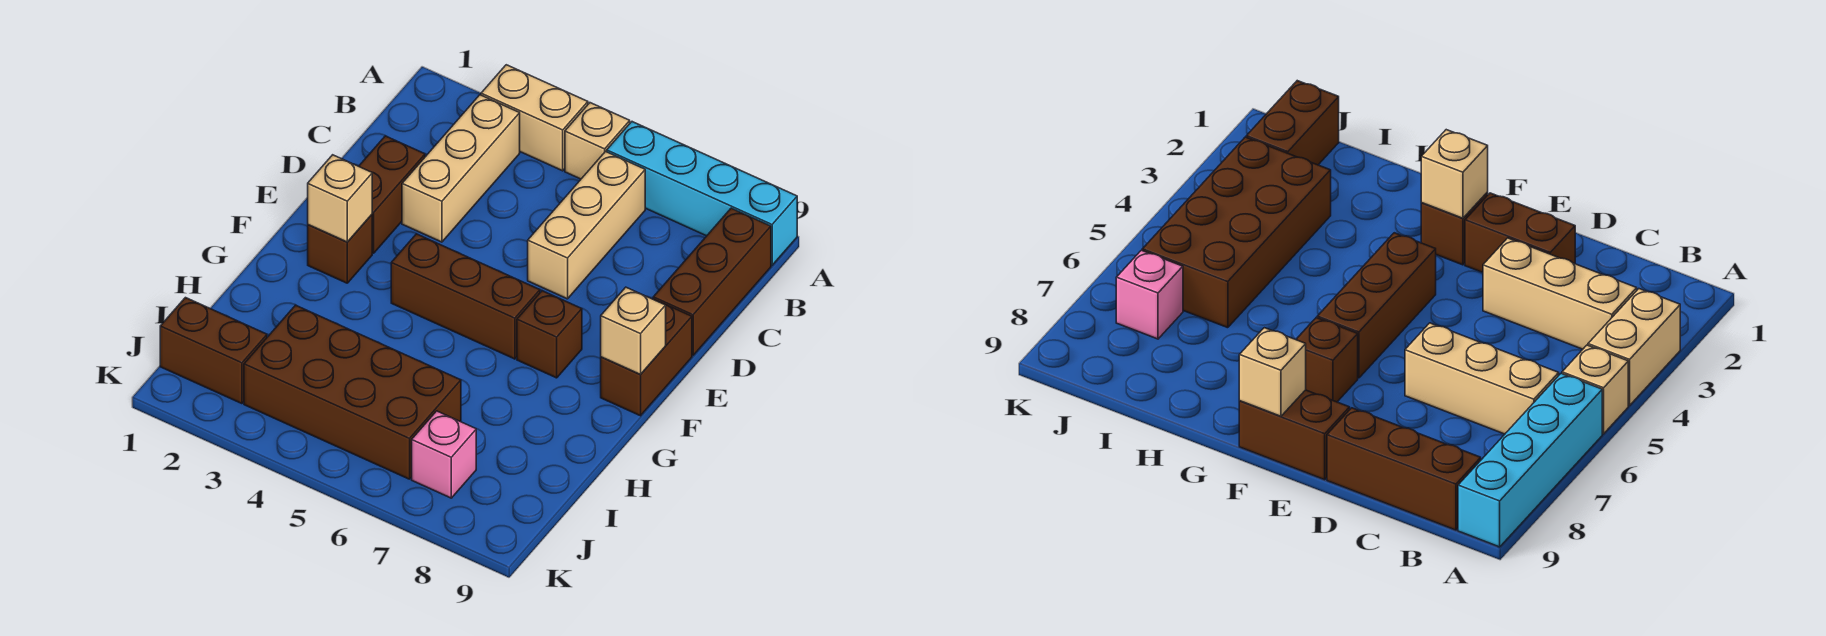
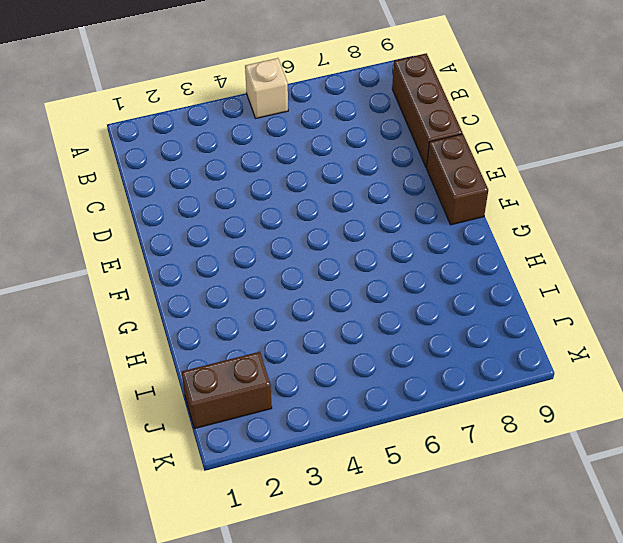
none -> tan 1x2 brick [481,65,588,171]
none -> cyan 1x4 brick [607,122,797,265]
none -> tan 1x3 brick [402,95,520,242]

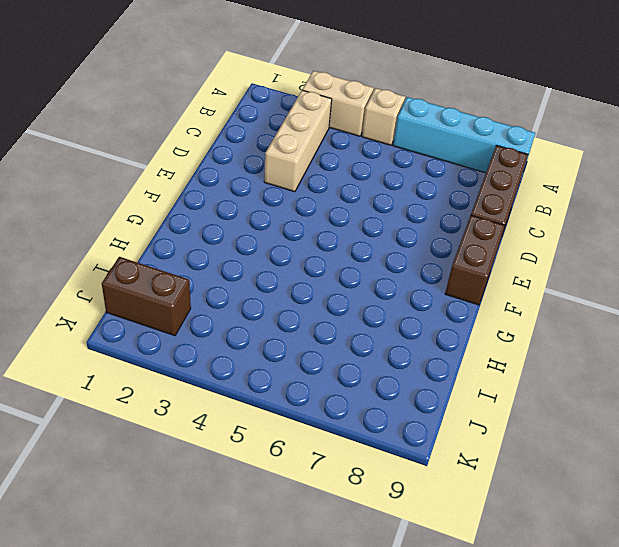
none -> tan 1x3 brick [528,152,645,299]
none -> brown 1x2 brick [359,136,425,253]
none -> brown 1x1 brick [308,215,372,283]

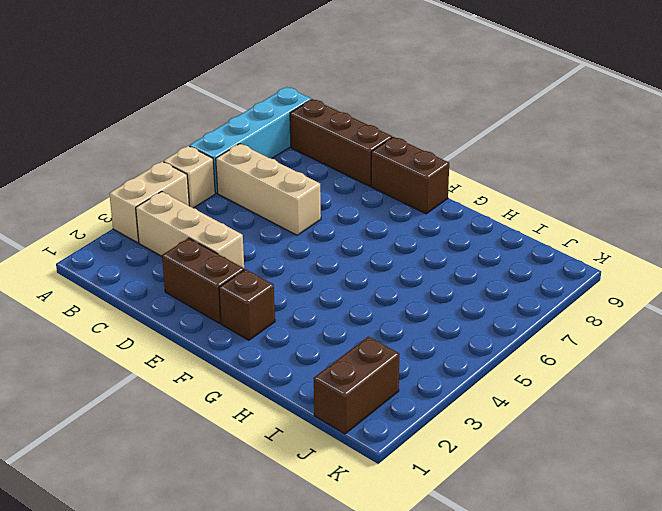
none -> brown 1x3 brick [391,234,540,359]
none -> brown 1x1 brick [517,291,582,378]
none -> brown 2x4 brick [244,305,461,479]

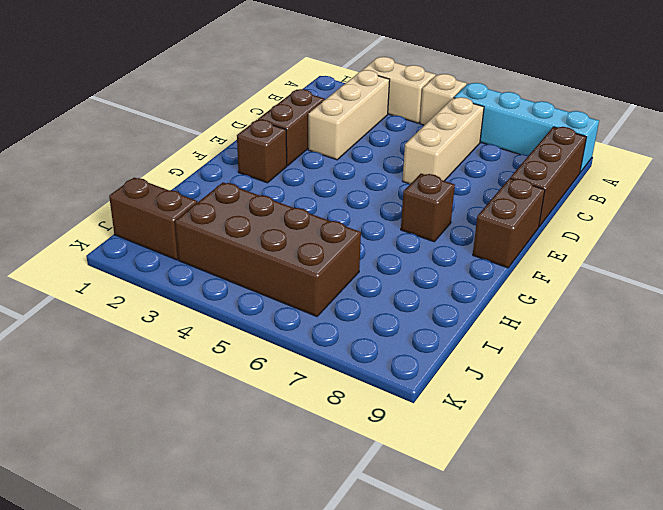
none -> brown 1x3 brick [391,234,540,359]
none -> pink 1x1 brick [412,411,476,498]
none -> tan 1x1 brick [308,155,372,242]

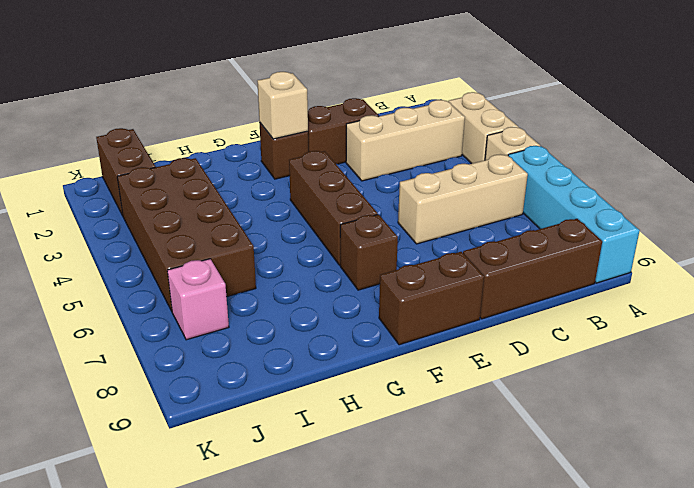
none -> tan 1x1 brick [601,287,666,374]

